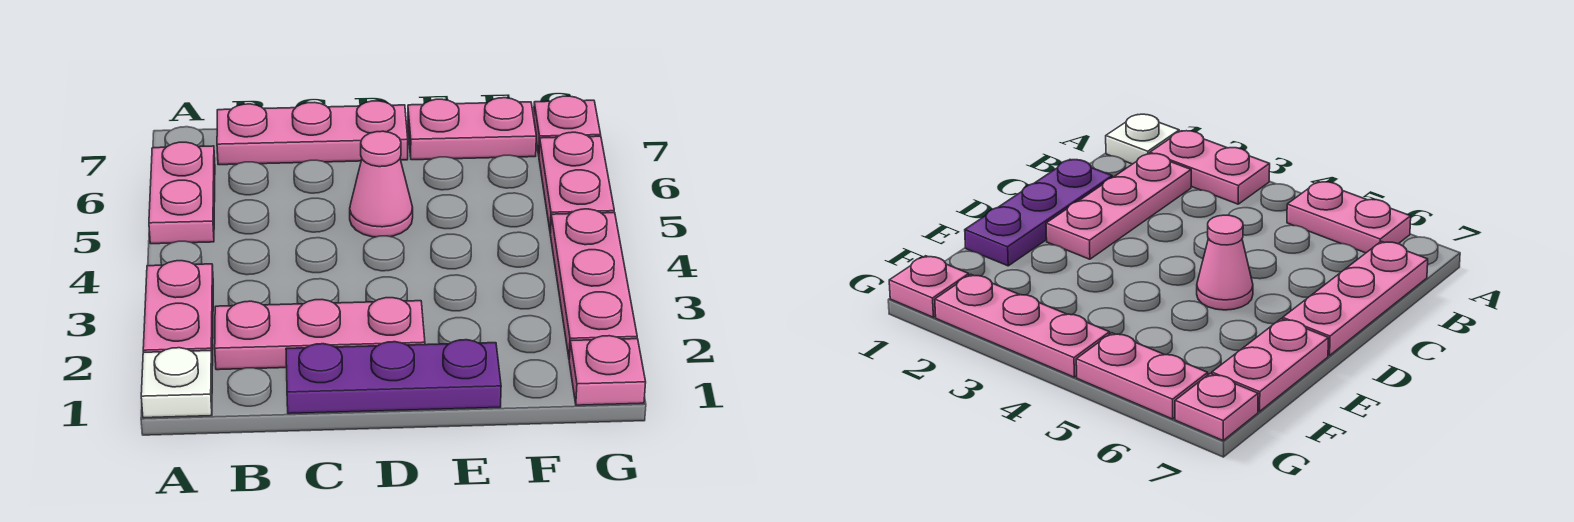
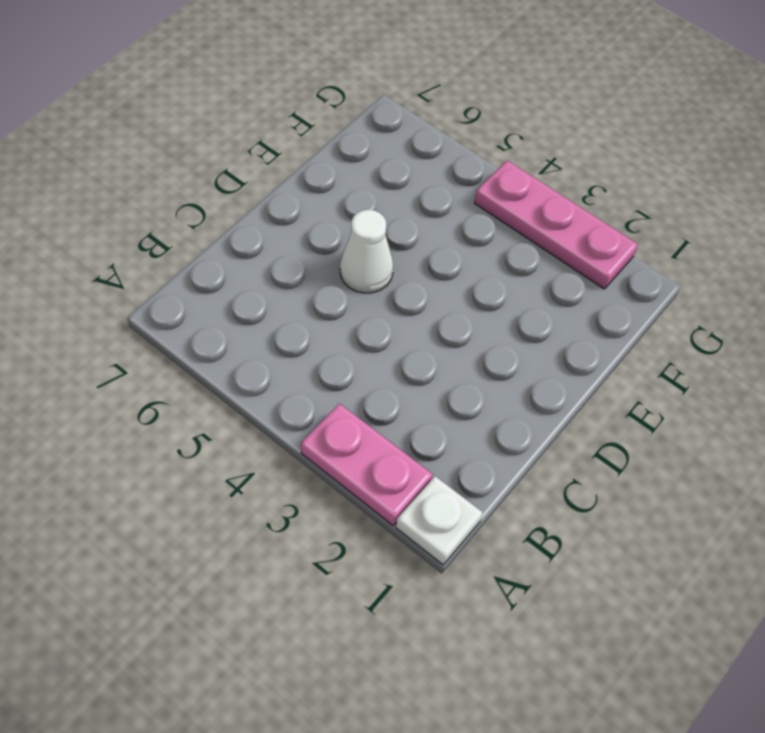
white 1x1 cone [340,210,393,293] -> pink 1x1 cone [350,131,413,237]
none -> pink 1x2 plate [149,142,215,244]
none -> pink 1x3 plate [215,298,425,370]
none -> pink 1x3 plate [217,101,408,165]

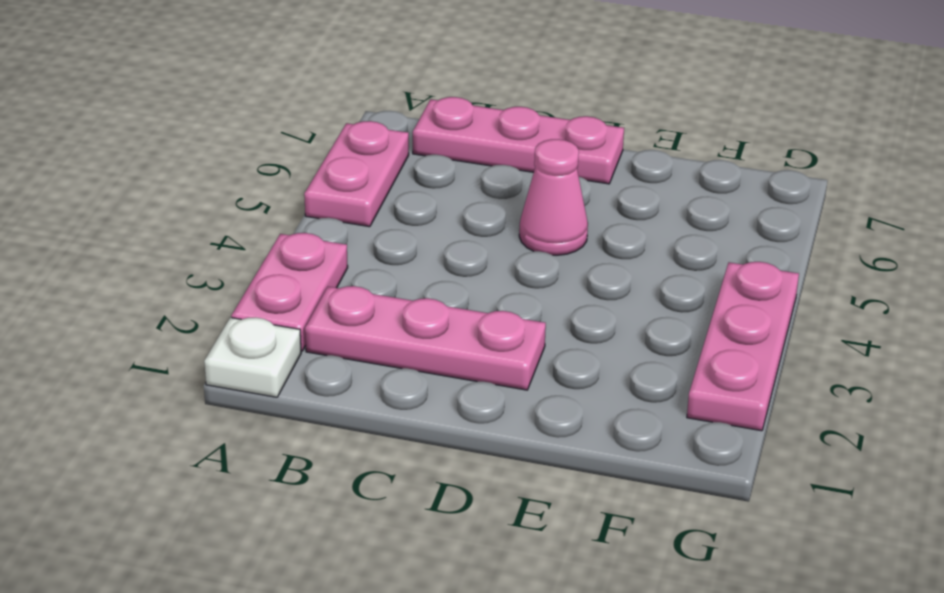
none -> purple 1x3 plate [286,340,501,414]
none -> pink 1x2 plate [408,98,536,160]
none -> pink 1x1 plate [569,336,646,405]

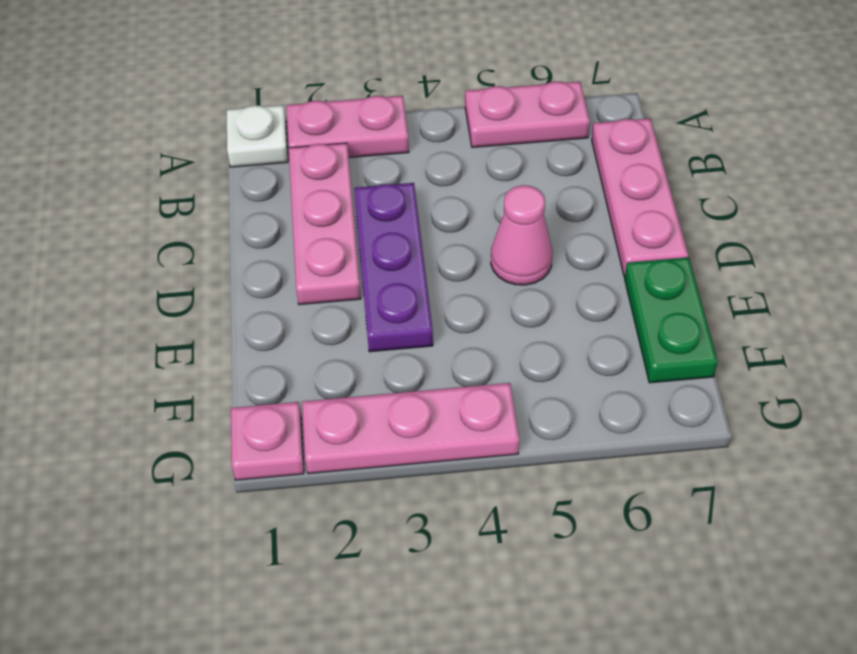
purple 1x3 plate [354,183,433,352] -> purple 1x3 plate moved to [286,340,501,414]
green 1x2 plate [625,257,718,383] -> pink 1x2 plate [408,98,536,160]
none -> pink 1x2 plate [539,132,614,233]
none -> pink 1x1 plate [534,96,601,155]

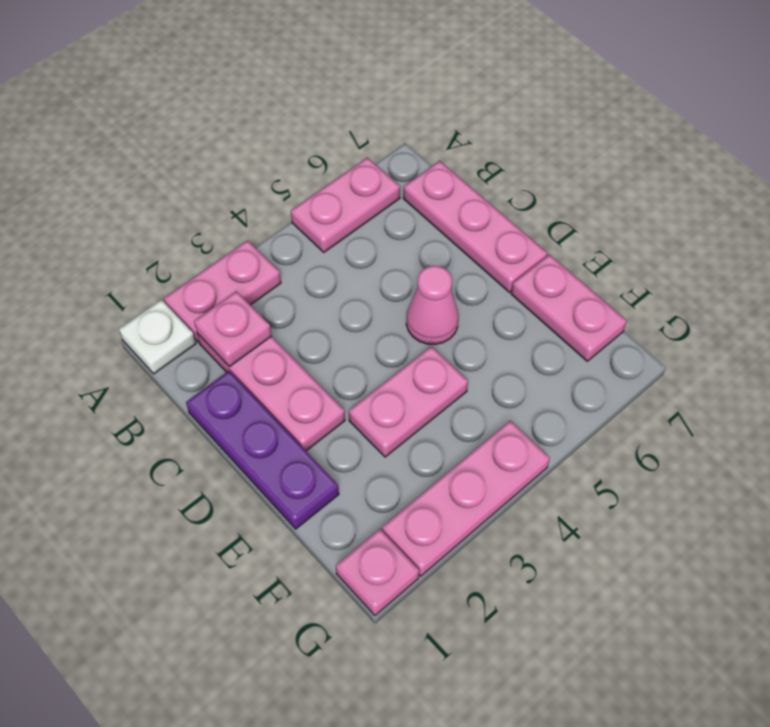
pink 1x1 plate [194,291,271,367] -> pink 1x1 plate moved to [534,96,601,155]
pink 1x2 plate [348,346,468,457] -> pink 1x2 plate moved to [539,132,614,233]

